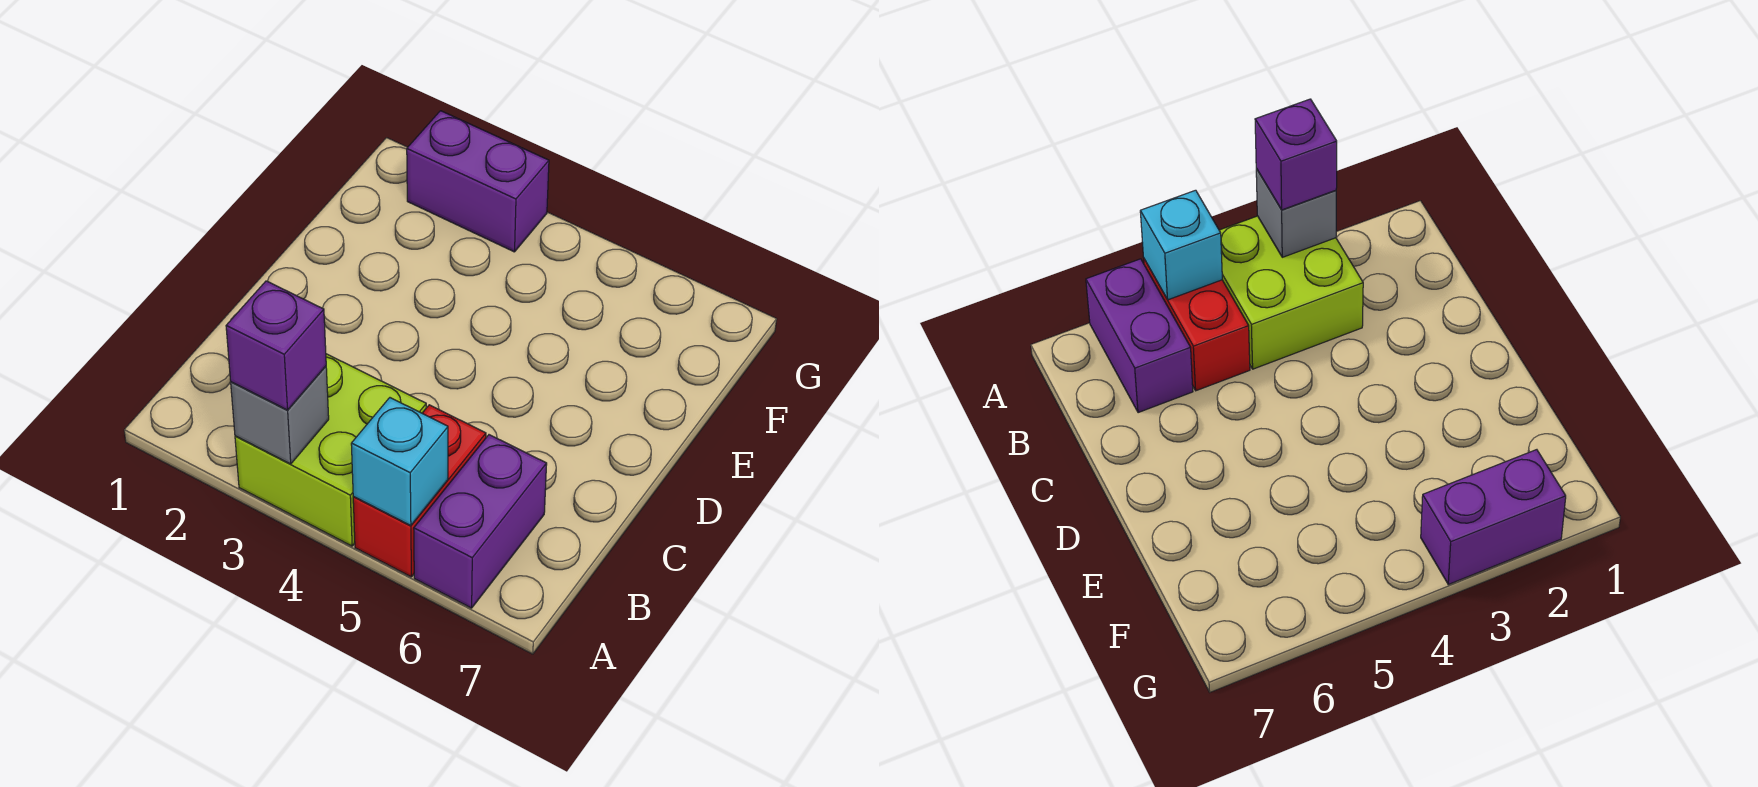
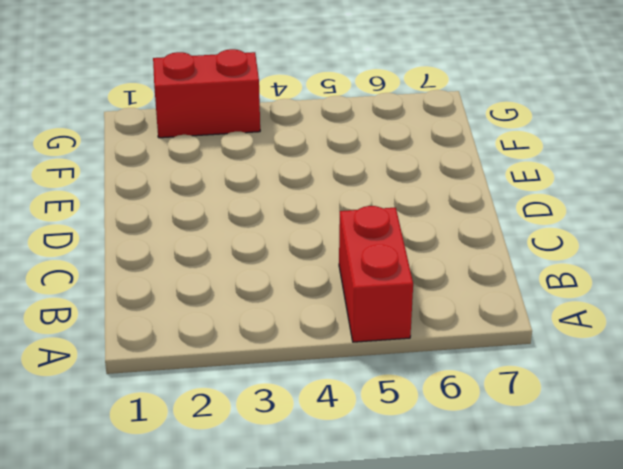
red 1x2 brick [153,49,260,138] -> purple 1x2 brick [407,111,549,252]
none -> lime 2x2 brick [235,354,426,546]
none -> purple 1x2 brick [414,435,547,608]

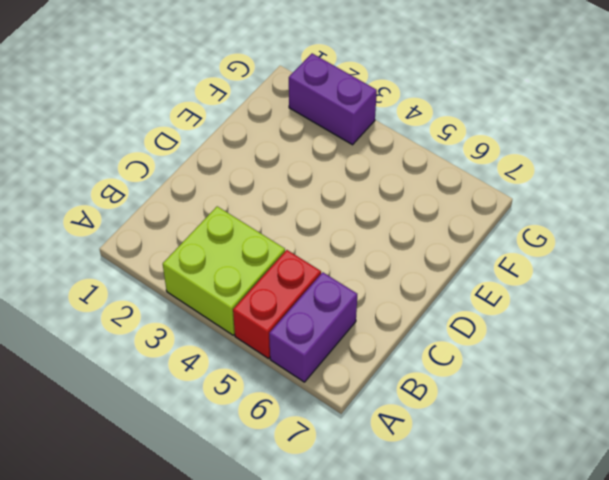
none -> grey 1x1 brick [231,366,329,464]
none -> cyan 1x1 brick [351,398,448,526]

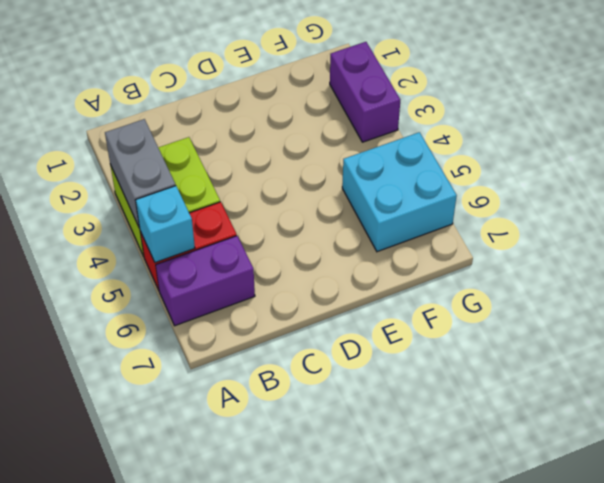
grey 1x2 brick [105,119,176,228] -> grey 1x1 brick [231,366,329,464]
cyan 2x2 brick [342,132,457,252] -> none
none -> purple 1x1 brick [226,281,326,410]

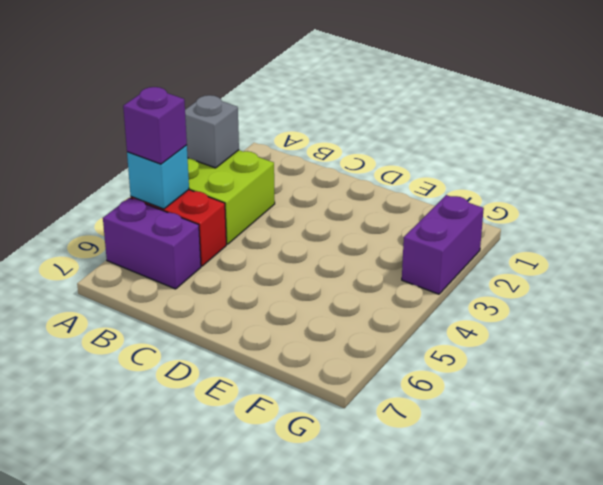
purple 1x1 brick [123,87,187,164] -> purple 1x1 brick moved to [226,281,326,410]

